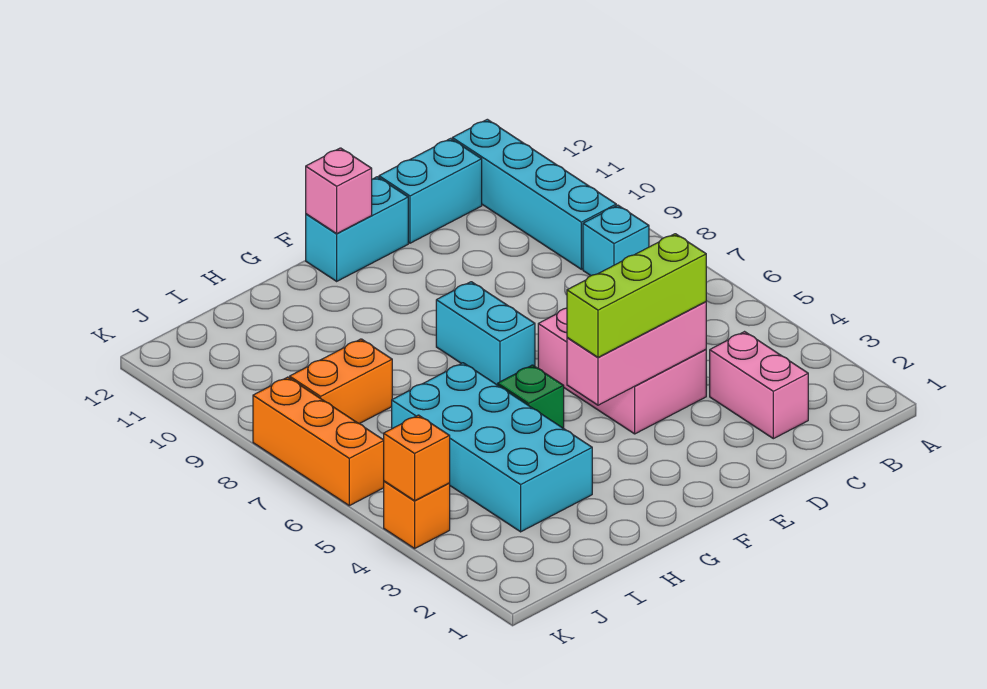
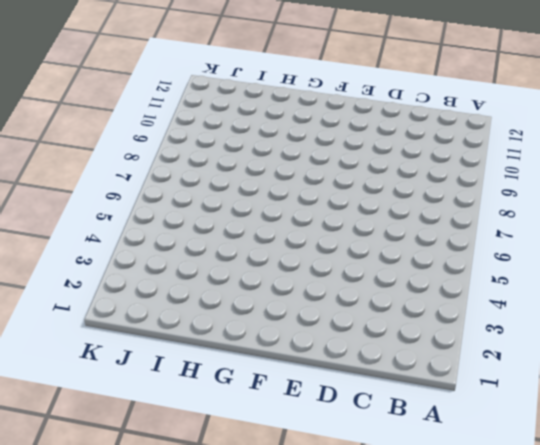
none -> cyan 1x1 brick [583,205,649,276]
none -> cyan 1x4 brick [452,119,616,269]
none -> pink 1x2 brick [710,332,808,439]

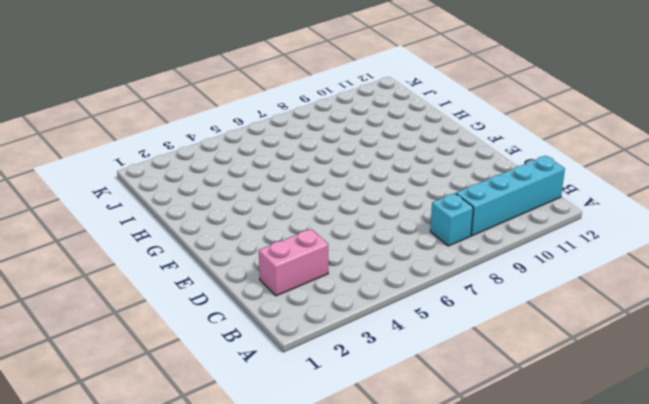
none -> cyan 1x2 brick [379,139,482,243]
none -> pink 2x3 brick [538,308,706,434]
none -> cyan 1x2 brick [306,177,408,281]

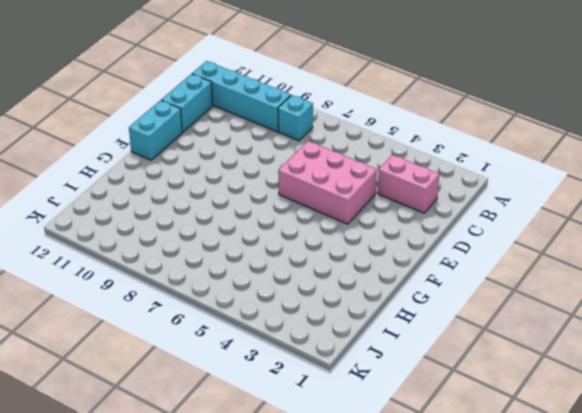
none -> cyan 1x2 brick [436,282,535,385]
none -> green 1x1 brick [498,365,564,428]
none -> cyan 2x4 brick [392,363,592,532]

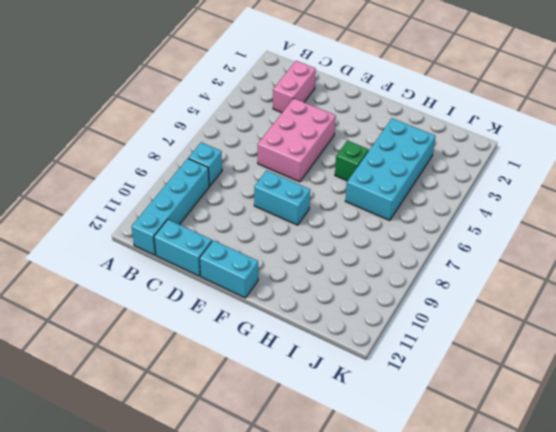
cyan 1x2 brick [254,171,310,225] -> cyan 1x2 brick turned to [436,282,535,385]
none -> orange 1x2 brick [290,339,392,424]
none -> orange 1x1 brick [384,481,450,548]
none -> orange 1x3 brick [253,377,384,506]

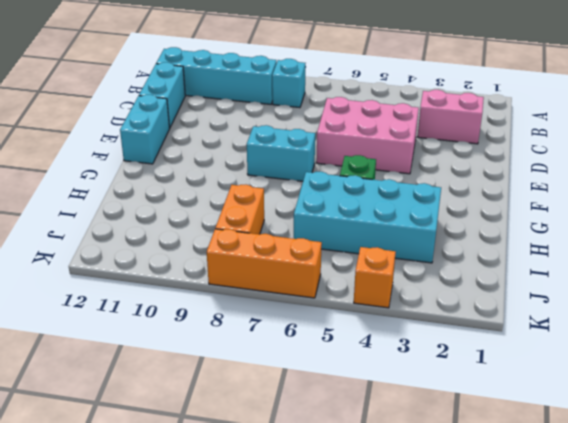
none -> pink 1x3 brick [567,302,706,405]
none -> pink 1x1 brick [306,148,372,233]
none -> orange 1x1 brick [384,415,450,501]

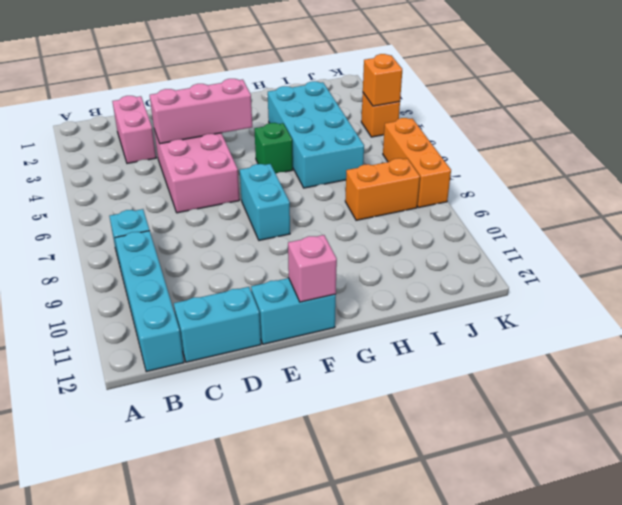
none -> lime 1x3 brick [567,234,706,357]

